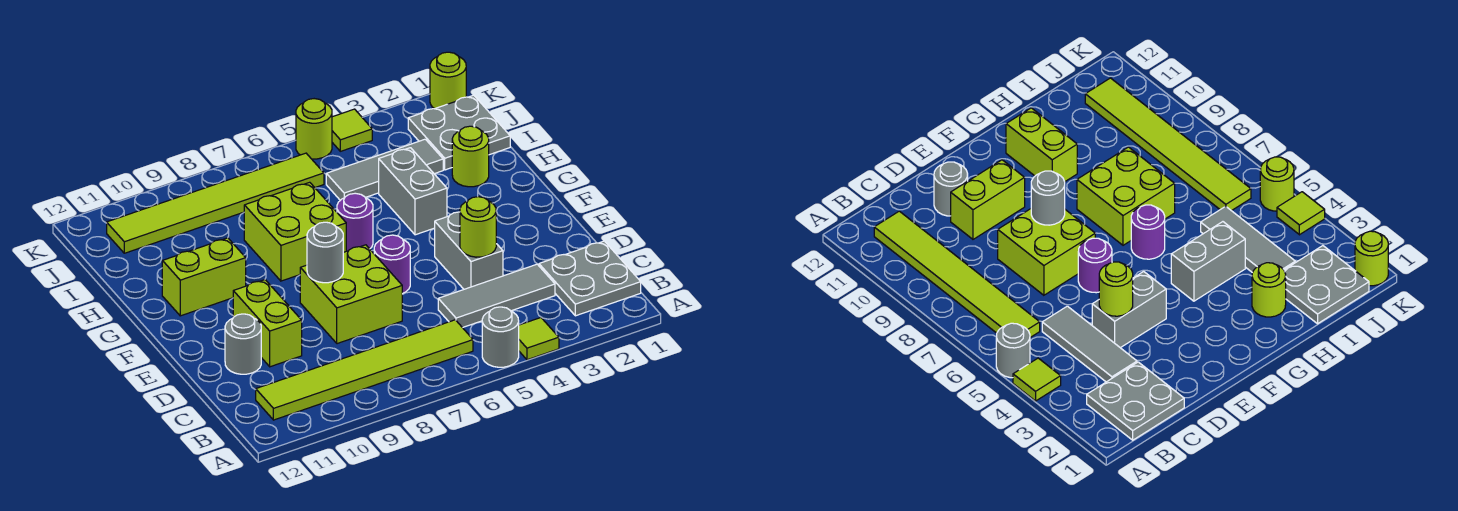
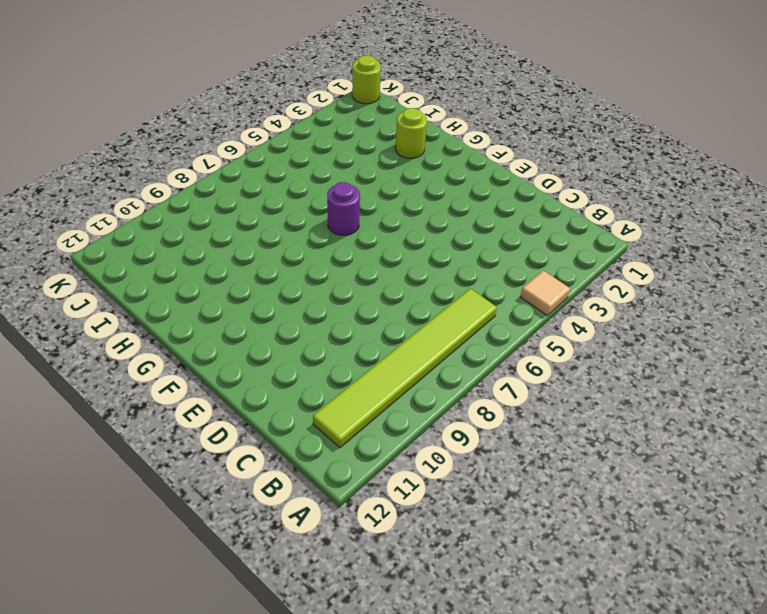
tan 1x1 tile [520,271,570,315] -> lime 1x1 tile [519,318,559,360]
none -> grey 1x1 round brick [482,307,519,367]
none -> grey 2x2 plate [539,241,641,316]
none -> grey 1x3 tile [438,264,555,328]

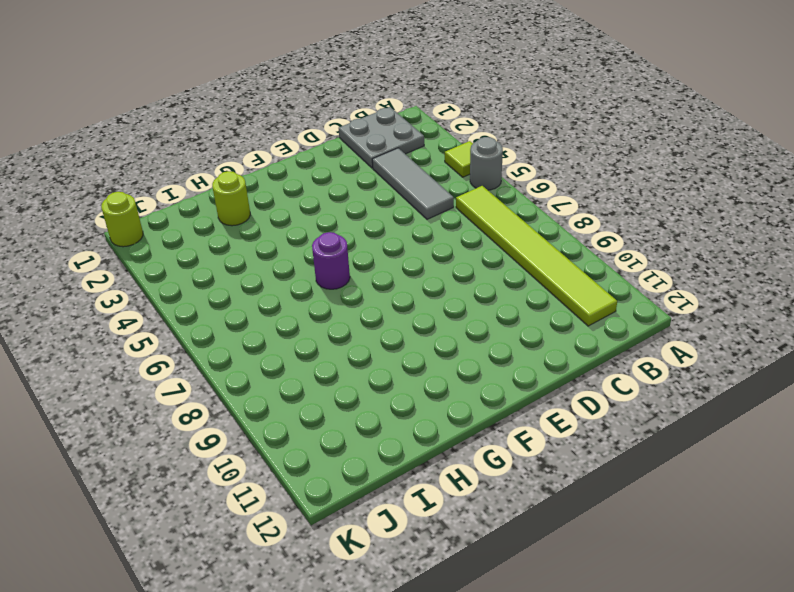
none -> grey 1x2 brick [435,212,503,289]
none -> lime 2x2 brick [300,245,402,344]
none -> lime 1x2 brick [233,280,302,367]

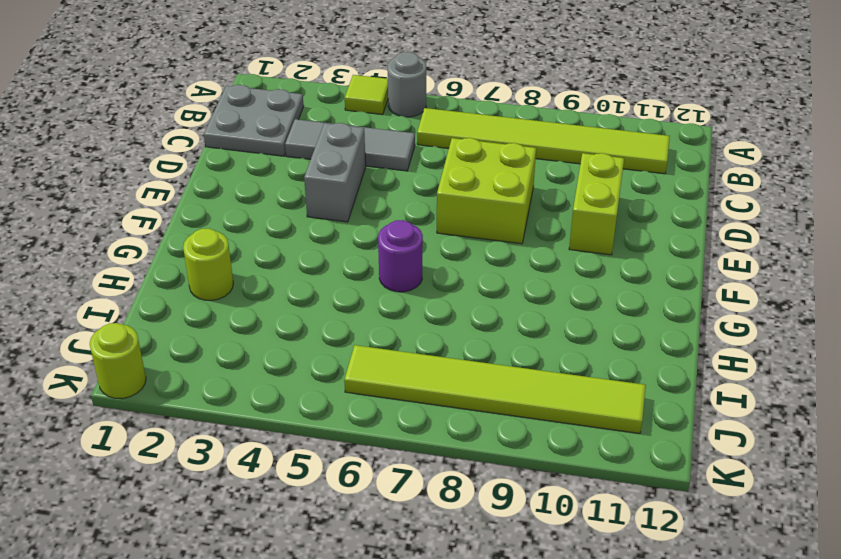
none -> grey 1x1 round brick [225,314,261,374]
none -> purple 1x1 round brick [374,235,410,294]
none -> grey 1x2 brick [379,148,447,235]

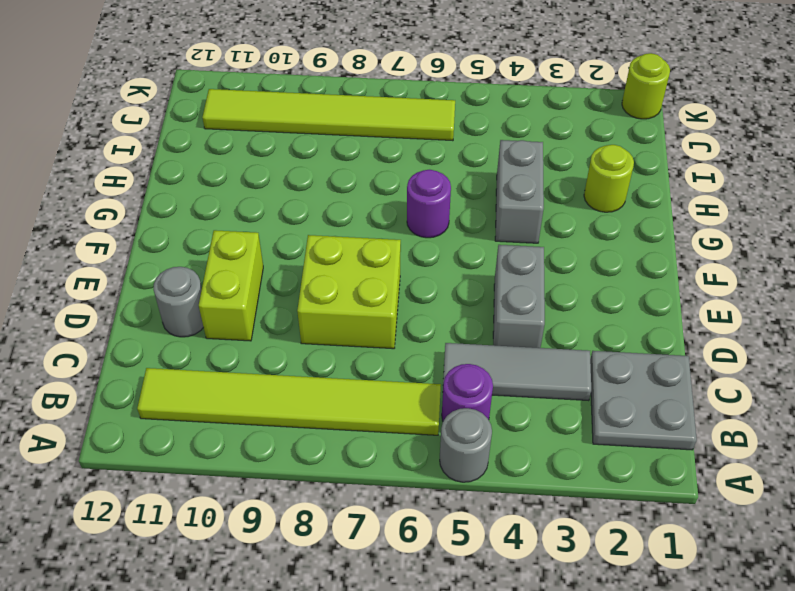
purple 1x1 round brick [442,364,493,421] -> purple 1x1 round brick moved to [374,235,410,294]
none -> lime 1x1 tile [519,318,559,360]
none -> lime 2x2 brick [244,182,346,281]
none -> lime 1x2 brick [162,238,246,316]

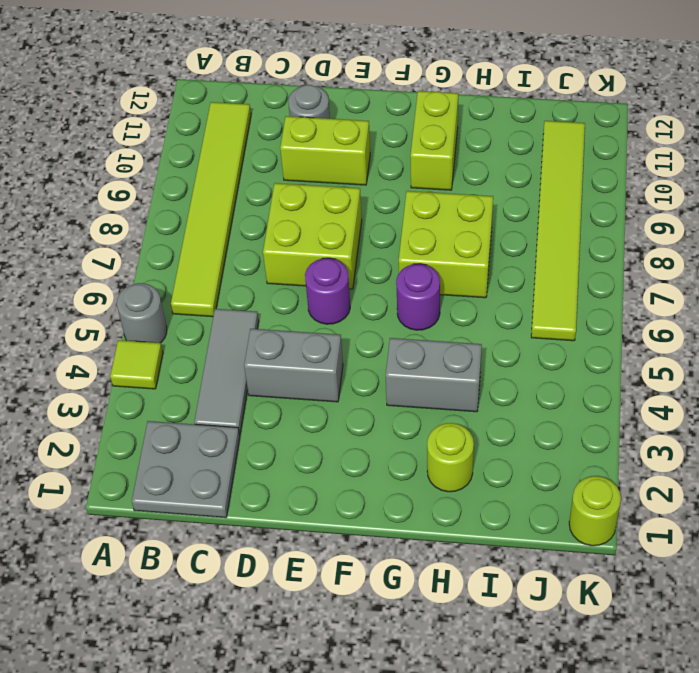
none -> grey 2x2 plate [408,95,510,170]
none -> grey 1x3 tile [326,139,443,200]
none -> lime 1x1 tile [332,109,372,151]

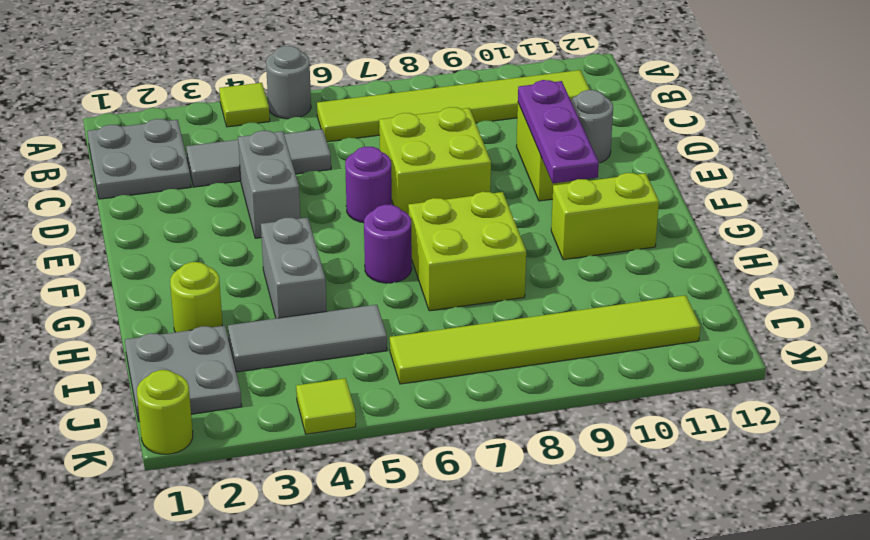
purple 1x3 plate [518,80,599,183] -> none
none -> lime 1x1 round brick [296,99,332,159]
none -> lime 1x1 round brick [460,197,496,257]
none -> grey 1x1 round brick [307,222,343,283]

